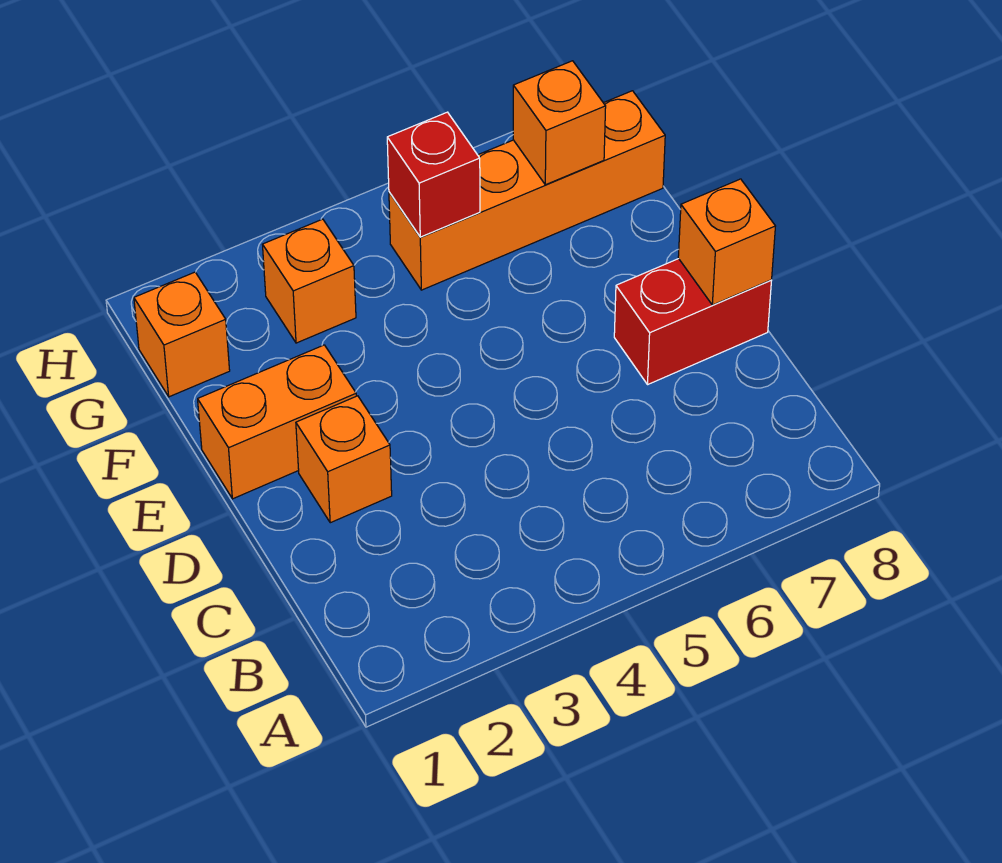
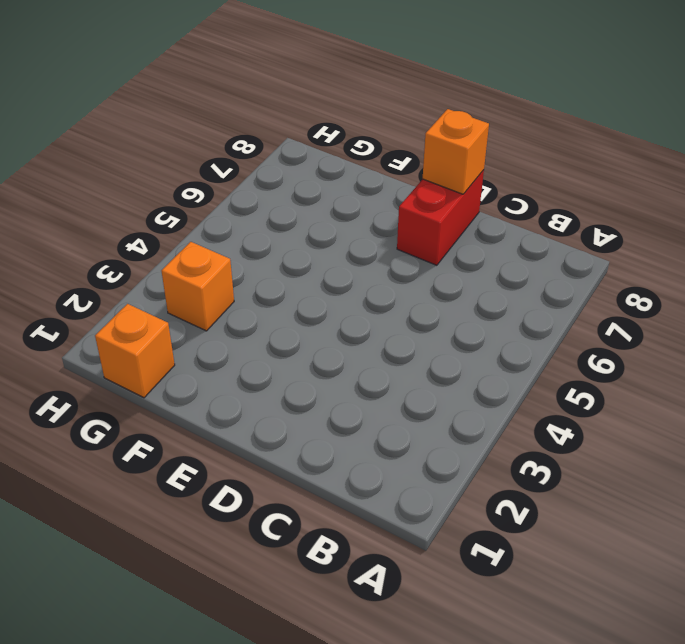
none -> orange 1x1 brick [296,396,392,523]
none -> orange 1x2 brick [198,345,356,499]

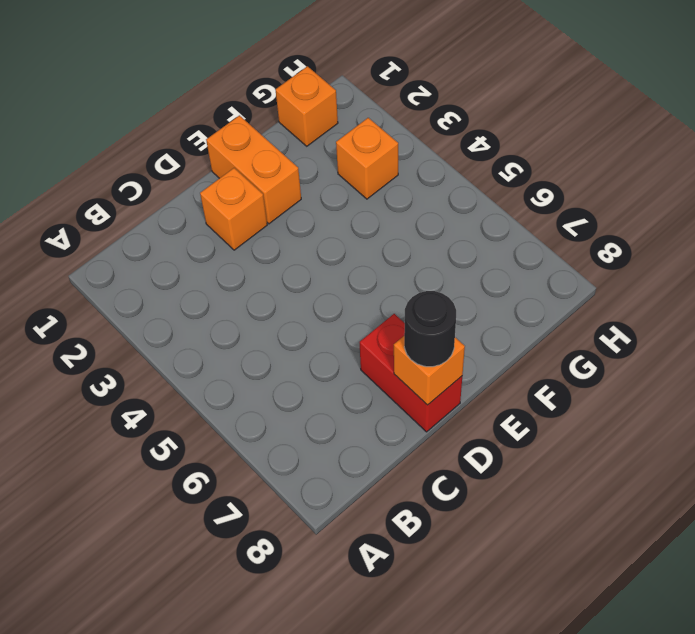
black 1x1 round brick [404,291,456,367] -> none
none -> orange 1x4 brick [389,91,665,290]
none -> red 1x1 brick [387,112,480,237]

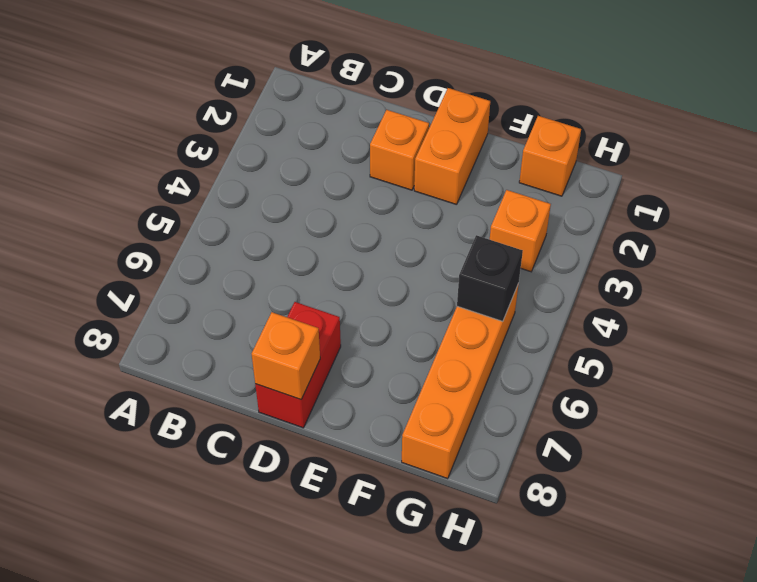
black 1x1 brick [457,235,523,321] -> red 1x1 brick [387,112,480,237]
none -> orange 1x1 brick [513,61,606,185]

